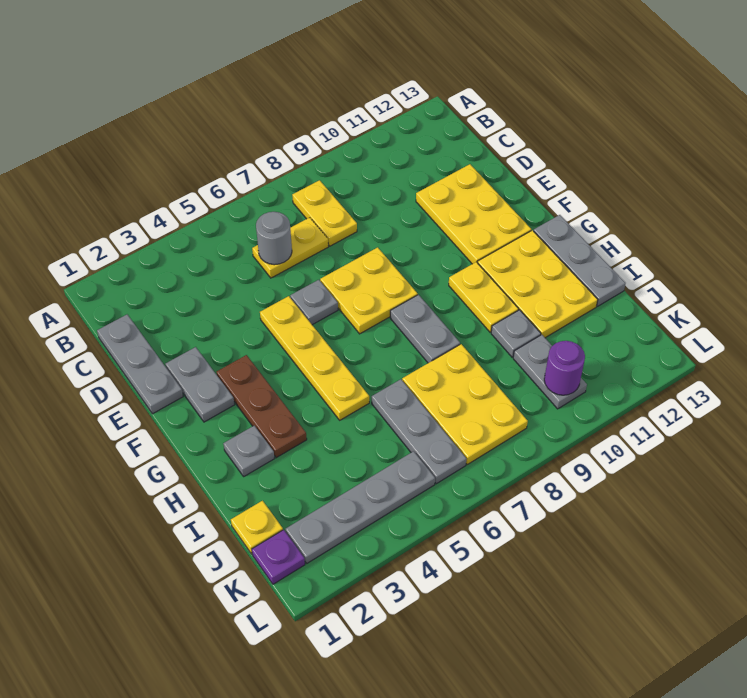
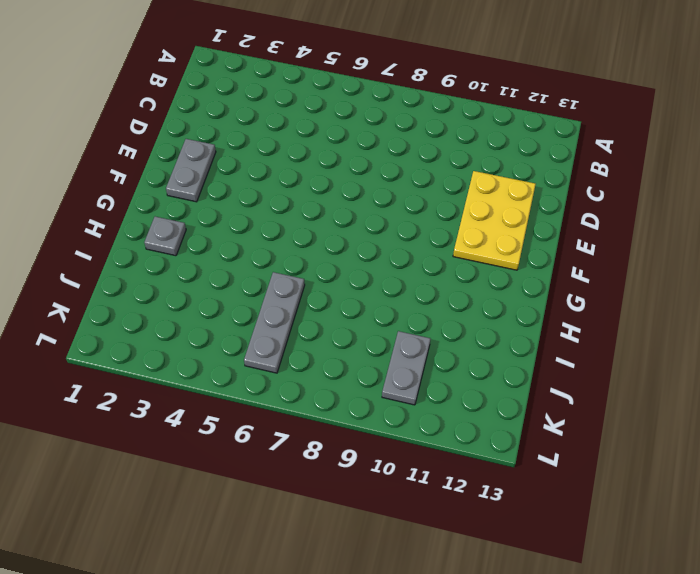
none -> yellow 1x2 plate [292,180,357,246]
none -> grey 1x3 plate [97,315,183,414]
none -> yellow 1x2 plate [252,217,328,278]

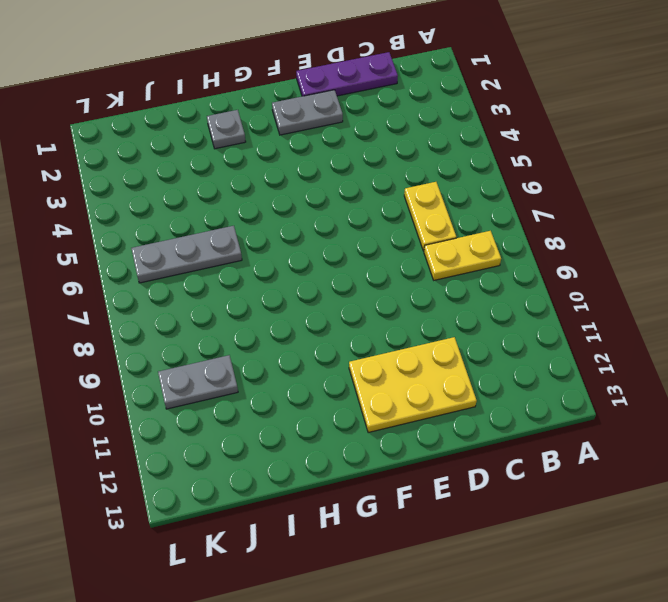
purple 1x3 plate [296,52,398,96] -> grey 1x3 plate [97,315,183,414]
none -> yellow 1x4 plate [260,296,369,420]
none -> grey 1x1 plate [290,280,338,325]
none -> yellow 2x2 plate [320,247,418,334]

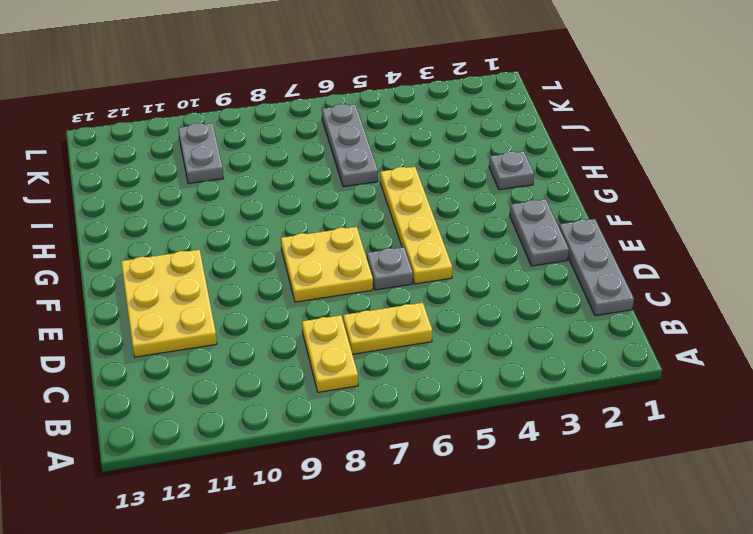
none -> brown 1x3 plate [217,355,307,458]
none -> grey 1x2 plate [390,295,460,363]
none -> yellow 1x2 plate [449,262,518,332]

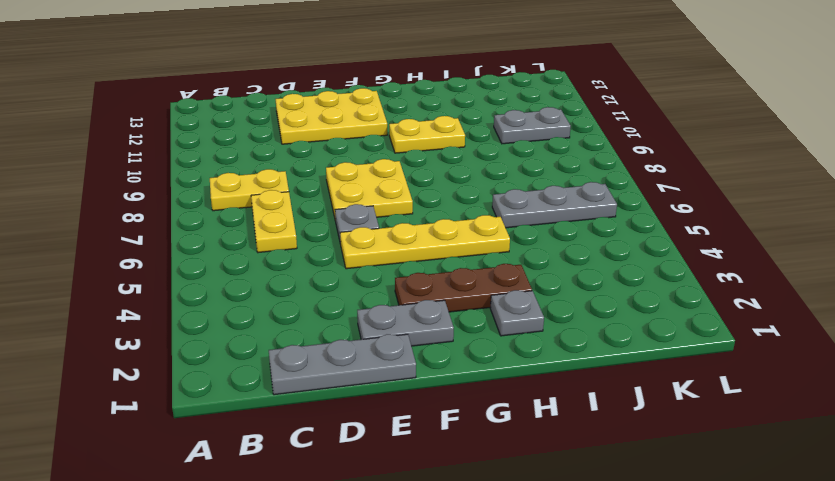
none -> grey 1x2 plate [390,295,460,363]
none -> yellow 2x3 plate [478,230,598,338]
none -> grey 1x3 plate [534,215,626,306]

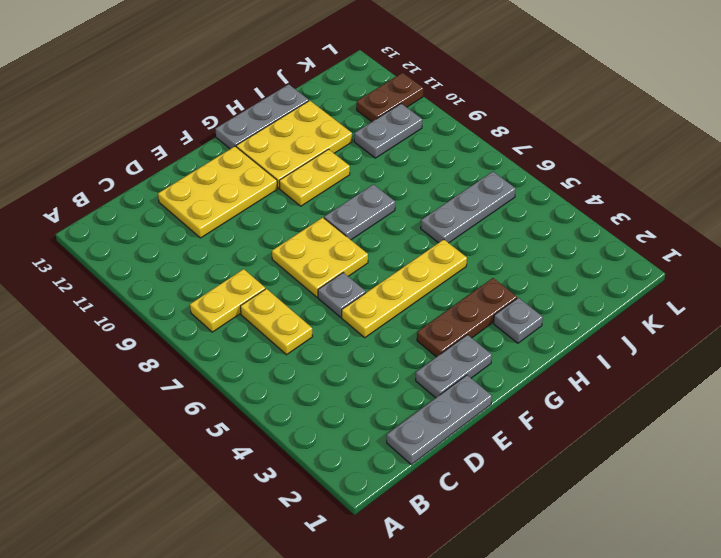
brown 1x2 plate [357,73,423,122] -> none
none -> yellow 2x3 plate [402,344,528,464]
none -> grey 1x1 plate [491,310,541,357]
none -> yellow 1x1 plate [231,501,283,554]

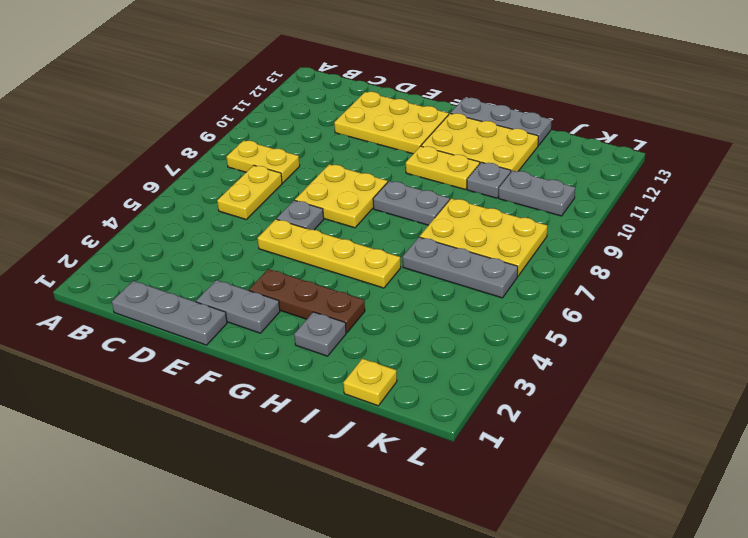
none -> purple 1x1 plate [252,530,305,584]
none -> grey 1x4 plate [286,451,435,563]
none -> grey 1x1 round brick [256,212,292,265]

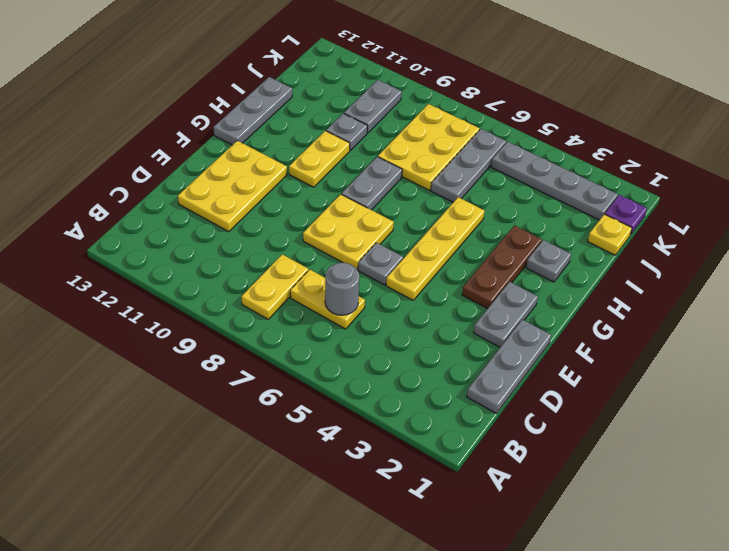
none -> yellow 2x3 plate [478,230,598,338]
none -> purple 1x1 round brick [544,341,585,395]

